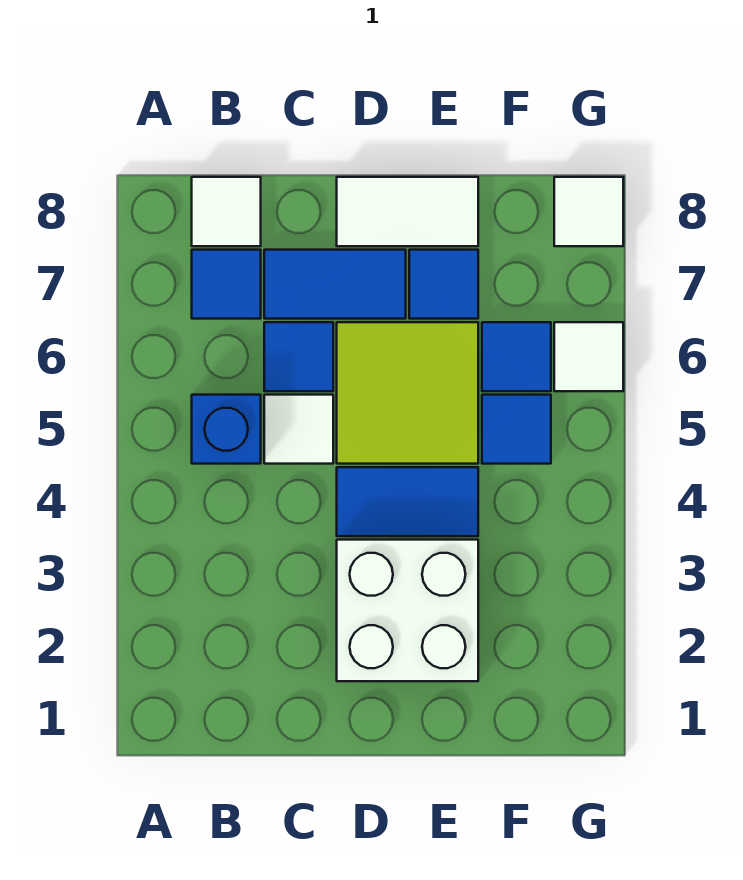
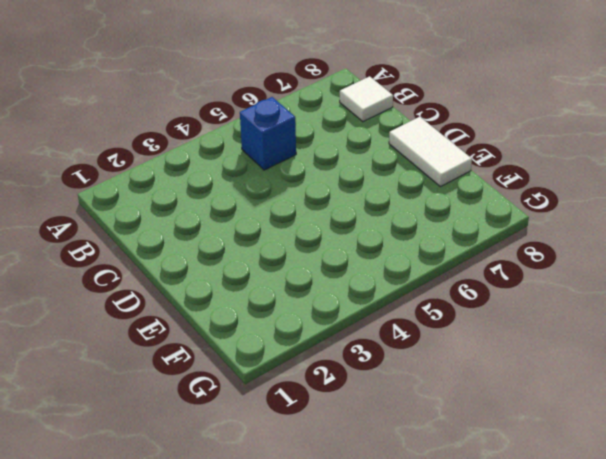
none -> blue 1x1 tile [192,250,261,319]
none -> white 1x1 tile [264,395,333,464]
none -> blue 1x1 tile [264,322,333,391]

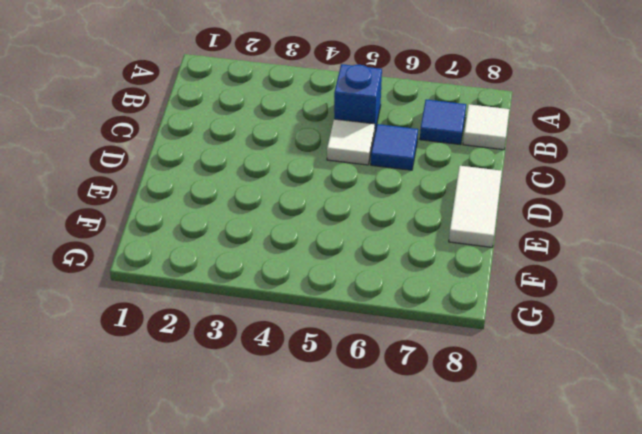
none -> blue 1x2 tile [264,250,406,319]
none -> white 2x2 brick [337,540,478,681]
none -> blue 1x2 tile [337,467,478,536]

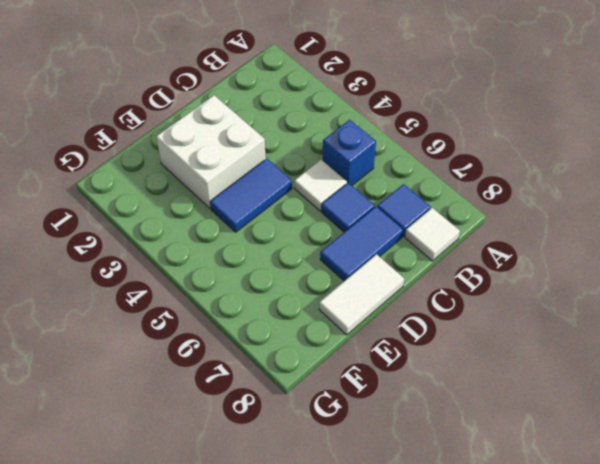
none -> lime 2x2 tile [337,322,478,464]
none -> blue 1x1 tile [409,250,478,319]
none -> blue 1x1 tile [482,395,551,464]

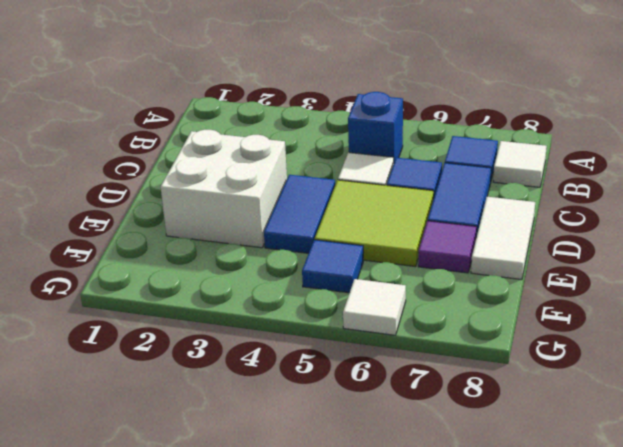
purple 1x1 tile [418,221,477,273] -> blue 1x1 tile [409,250,478,319]
none -> blue 1x1 tile [482,322,551,391]
none -> white 1x1 tile [554,177,623,246]

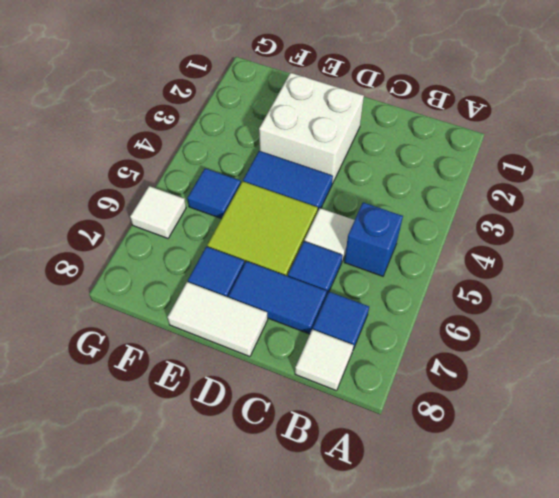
none -> blue 1x1 tile [482,322,551,391]
none -> white 1x1 tile [554,177,623,246]

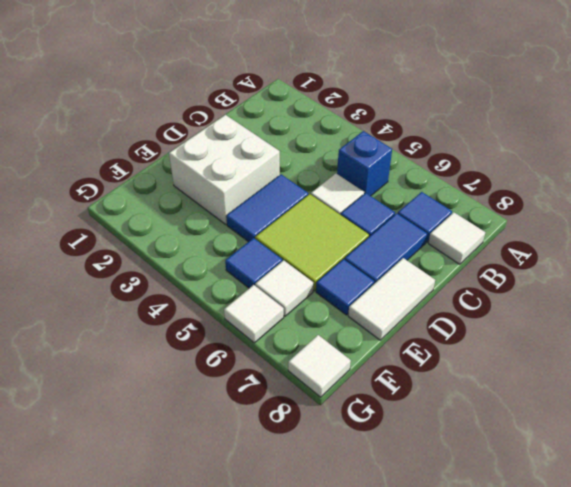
white 1x1 tile [255,260,313,316] -> blue 1x1 tile [482,322,551,391]

